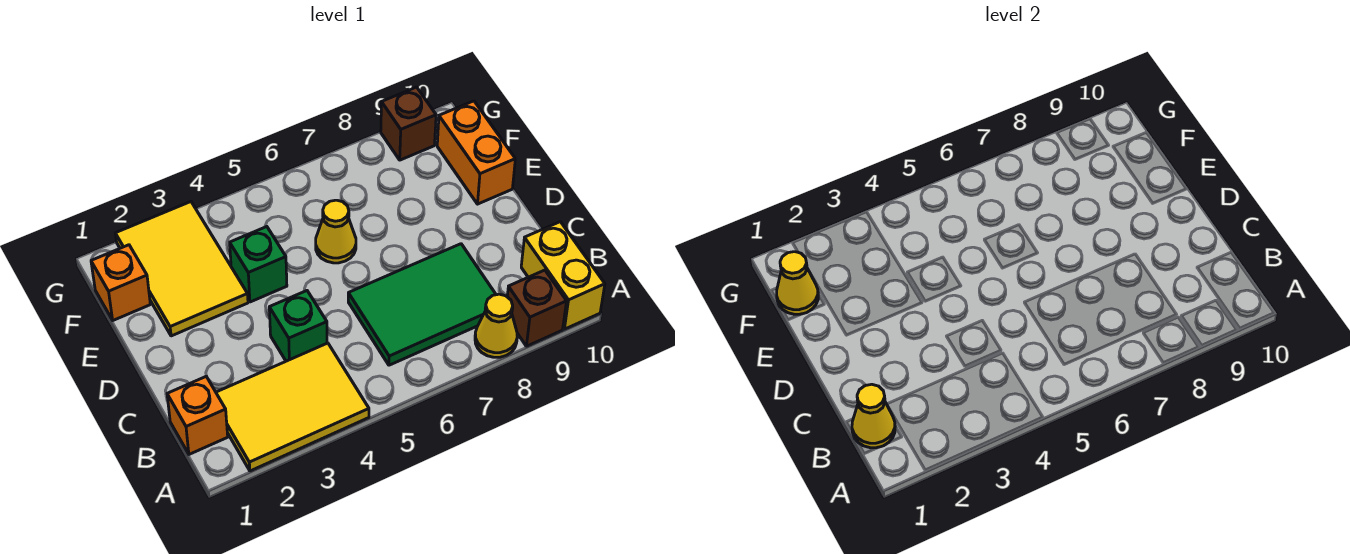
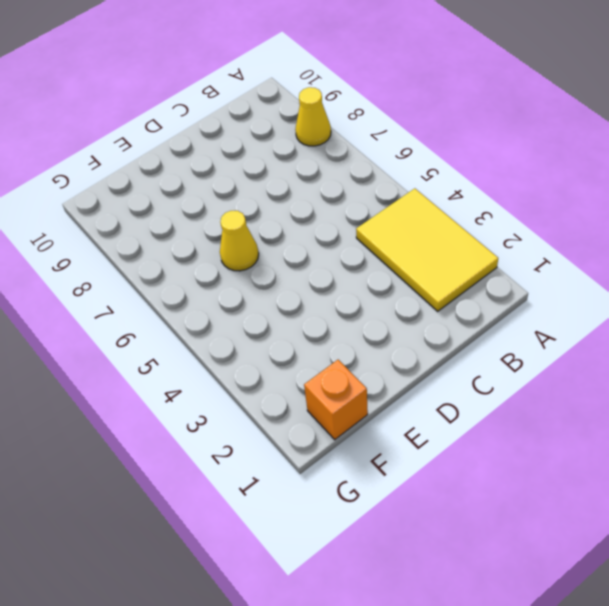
none -> brown 1x1 brick [507,270,567,346]
none -> yellow 1x2 brick [521,222,605,329]
none -> orange 1x1 brick [167,376,228,454]

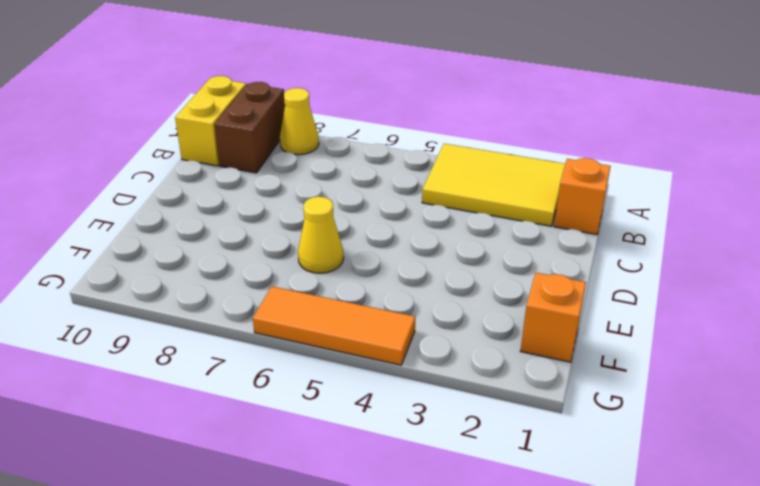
brown 1x2 brick [214,82,285,173] -> brown 1x1 brick [507,270,567,346]
orange 1x3 tile [253,287,415,365] -> none
none -> green 2x3 tile [348,244,496,365]
none -> green 1x1 brick [269,291,327,361]
none -> yellow 2x3 tile [115,202,248,336]

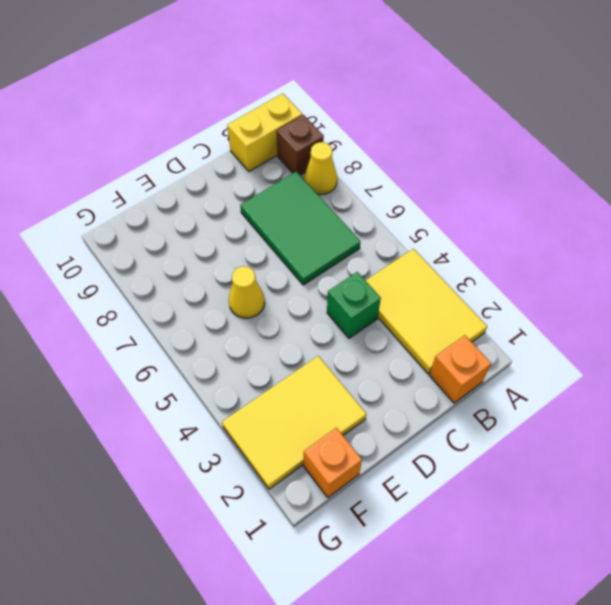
none -> green 1x1 brick [230,227,287,302]
none -> orange 1x2 brick [437,101,515,204]
none -> brown 1x1 brick [381,87,436,160]

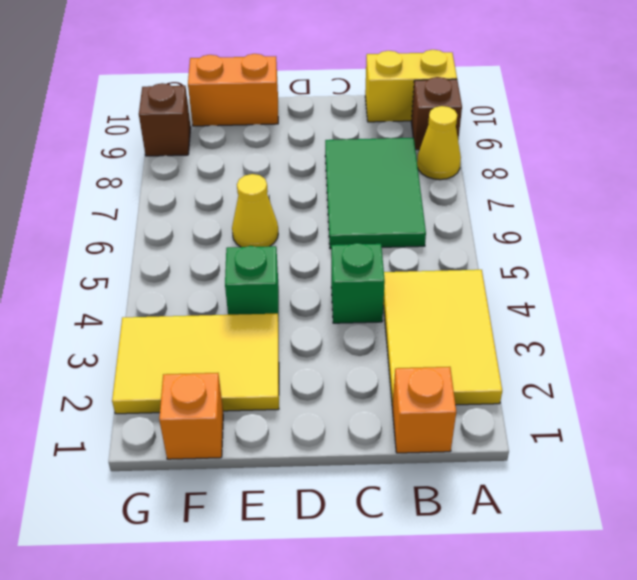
none -> yellow 1x1 cone [852,384,895,448]
none -> yellow 1x1 cone [777,252,818,314]

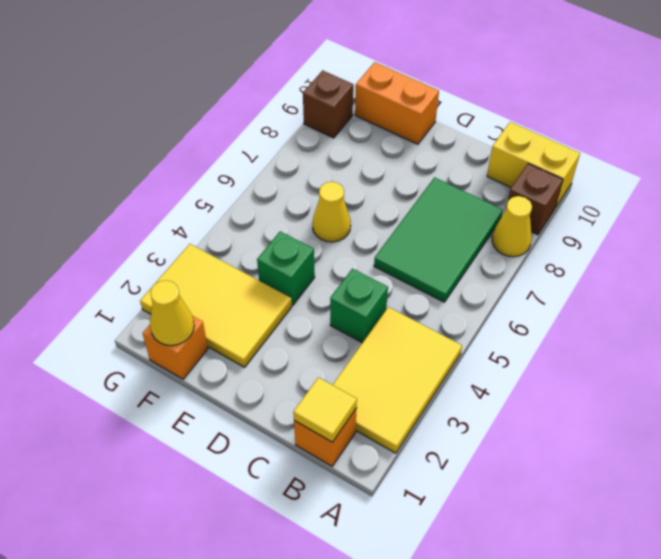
yellow 1x1 tile [293,378,357,442] -> yellow 1x1 cone [852,384,895,448]

